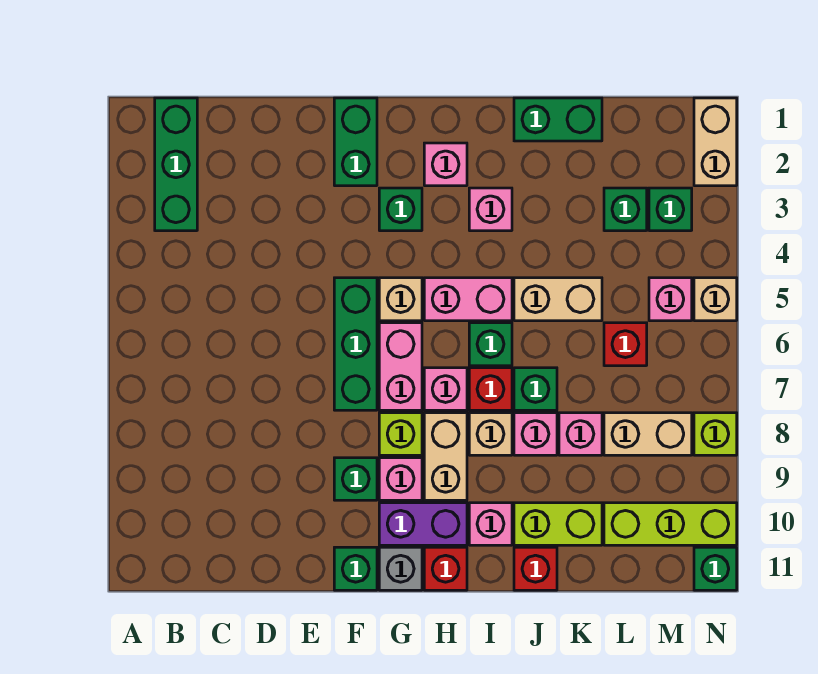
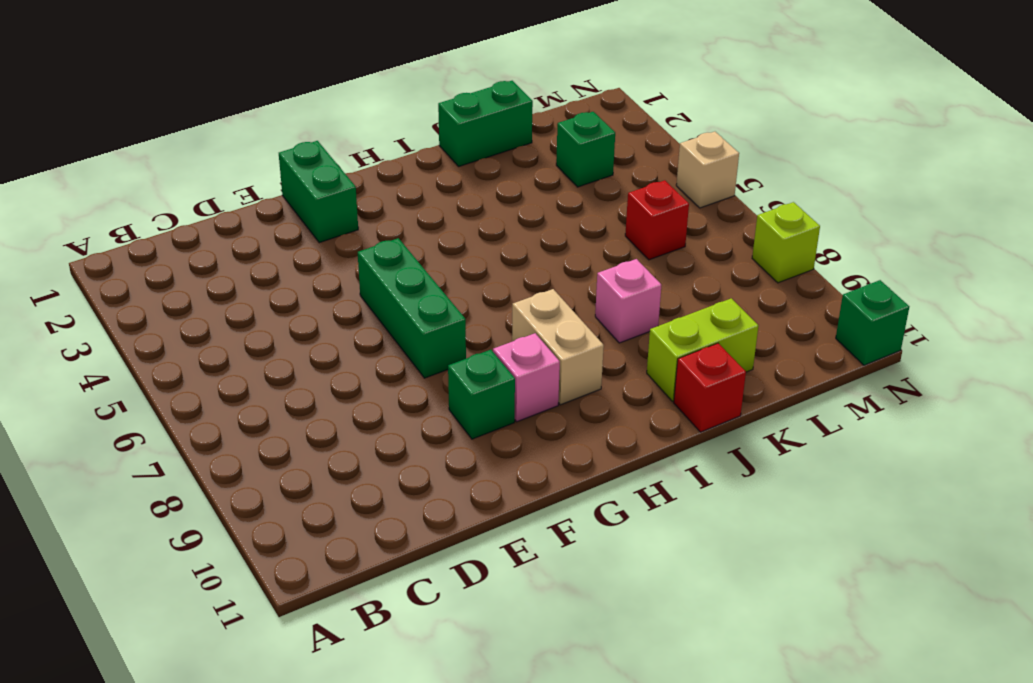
none -> green 1x3 brick [155,98,197,231]
none -> green 1x1 brick [334,547,377,590]
none -> green 1x1 brick [379,188,422,231]
none -> tan 1x1 brick [379,278,422,321]

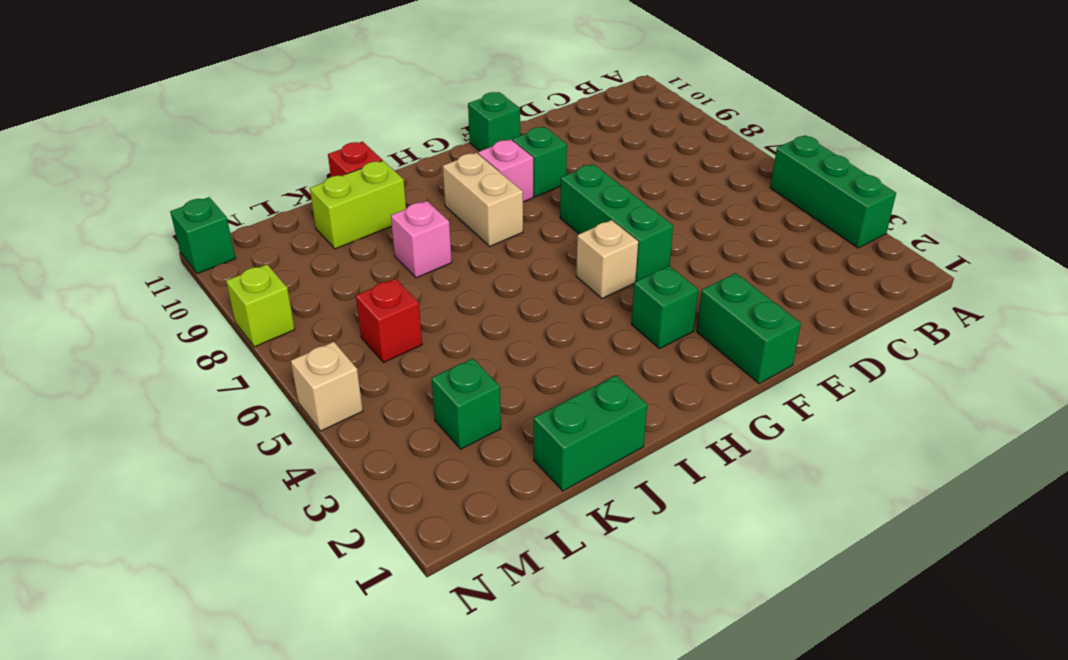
green 1x3 brick [770,135,896,248] -> green 1x3 brick moved to [155,98,197,231]
none -> pink 1x2 brick [379,323,422,410]
none -> lime 1x1 brick [379,413,422,455]
none -> purple 1x2 brick [379,503,467,545]
none -> grey 1x1 brick [379,547,422,590]

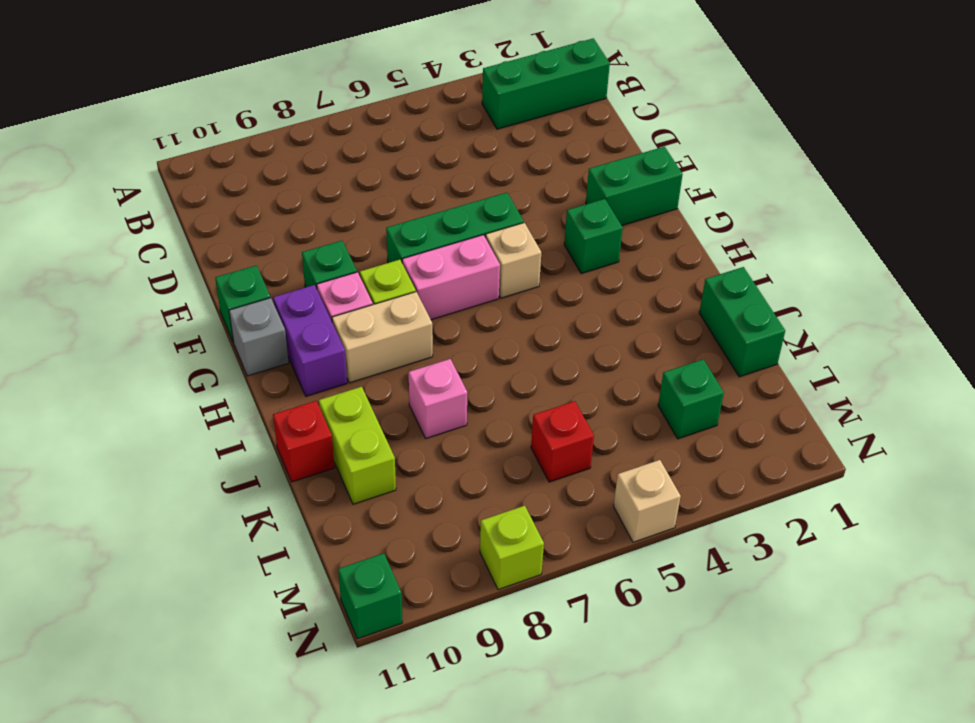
none -> pink 1x1 brick [424,143,467,186]
none -> pink 1x2 brick [424,278,512,321]
none -> pink 1x1 brick [424,368,467,410]
none -> red 1x1 brick [424,547,467,590]

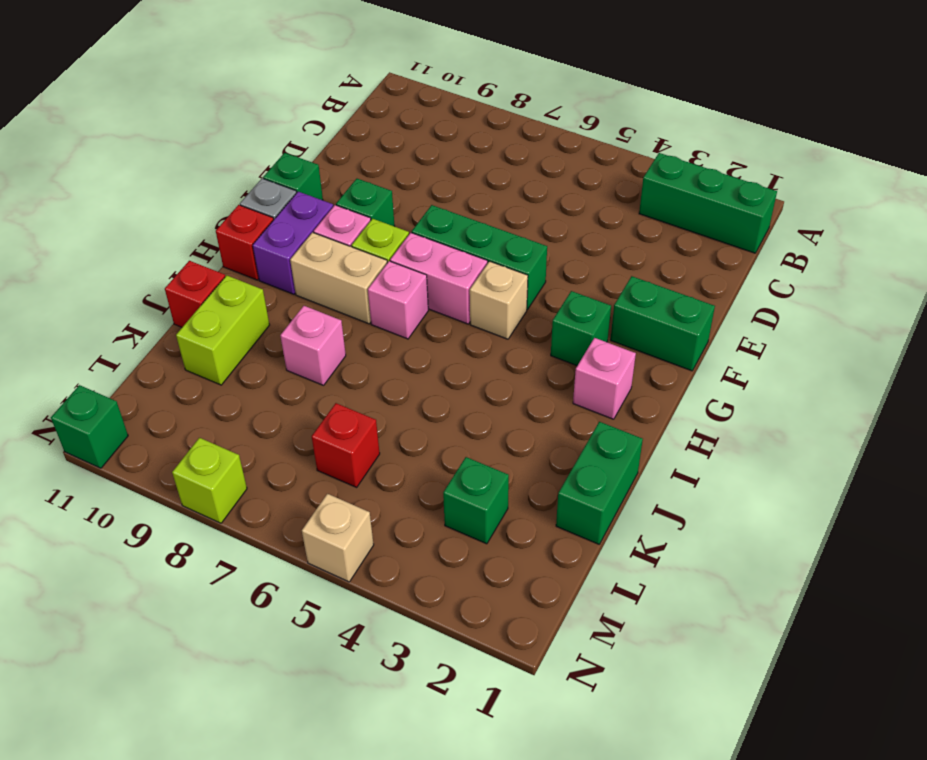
none -> pink 1x2 brick [424,278,512,321]
none -> pink 1x1 brick [469,188,512,231]
none -> green 1x1 brick [469,323,512,366]
none -> red 1x1 brick [469,368,512,410]

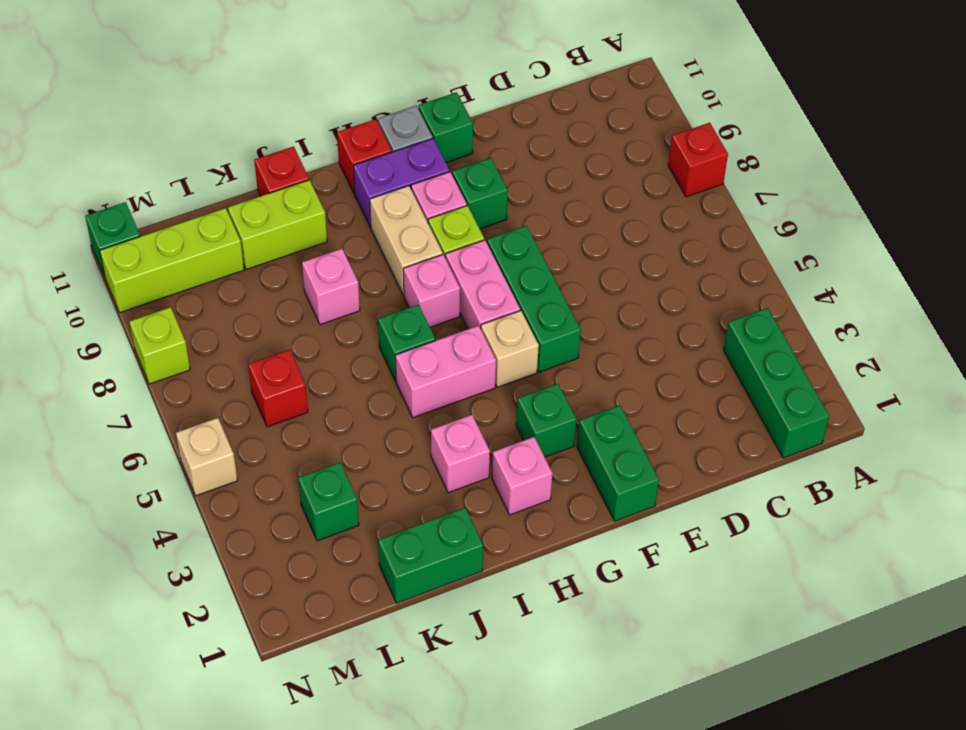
red 1x1 brick [668,123,728,197] -> red 1x1 brick moved to [469,368,512,410]
none -> tan 1x1 brick [469,413,512,455]
none -> pink 1x1 brick [469,503,512,545]
none -> tan 1x2 brick [514,278,602,321]
none -> green 1x1 brick [514,368,557,410]

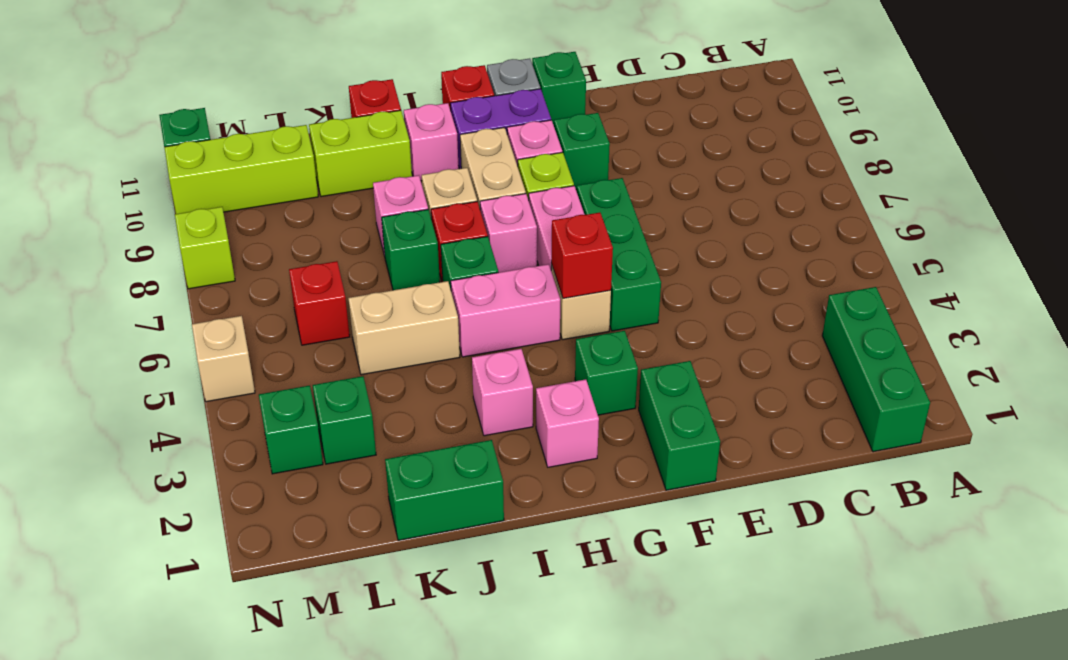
red 1x1 brick [551,213,613,298] -> none
none -> pink 1x1 brick [559,413,602,455]
none -> tan 1x2 brick [604,413,692,455]
none -> pink 1x1 brick [649,278,692,321]
none -> tan 1x2 brick [694,98,737,186]

